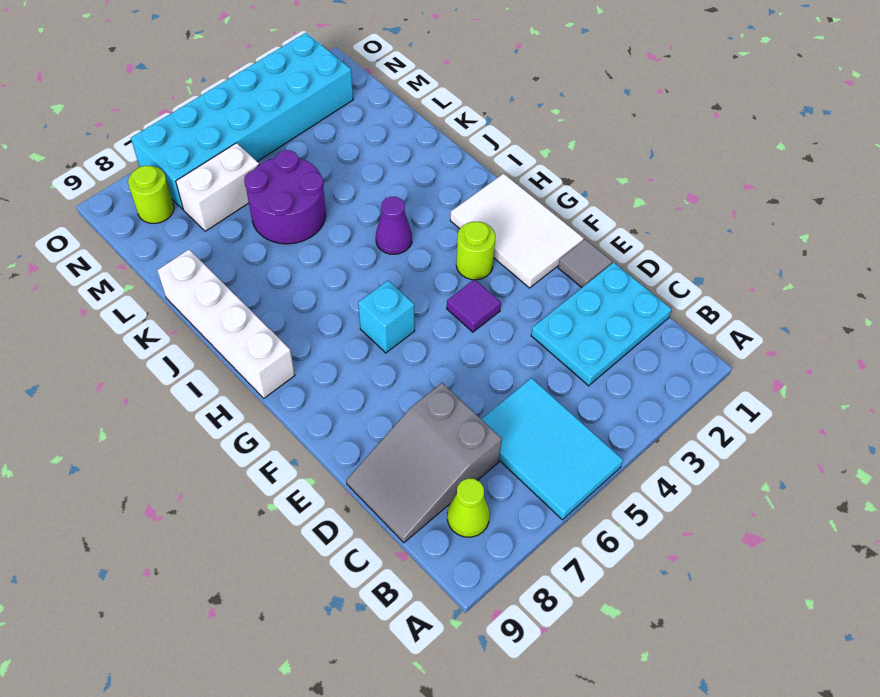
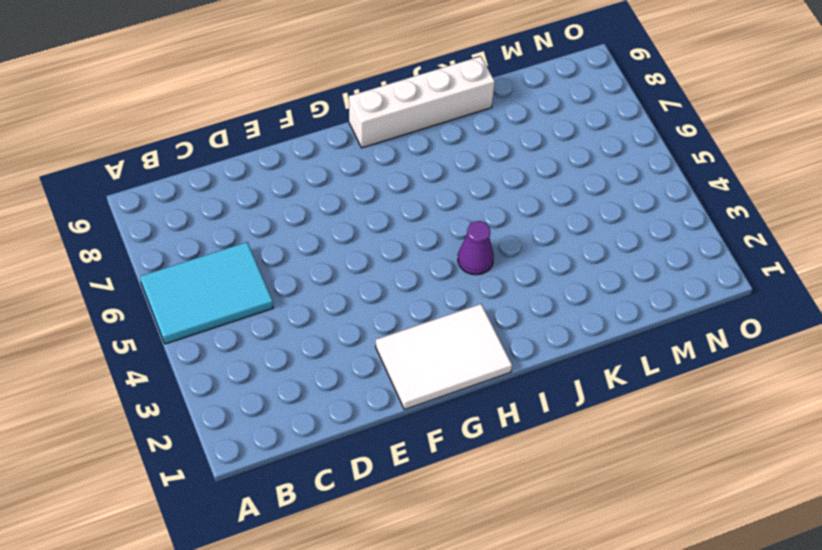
none -> lime 1x1 cone [447,479,490,537]
none -> cyan 2x3 plate [531,262,672,386]
none -> grey 2x3 slope [346,383,502,543]

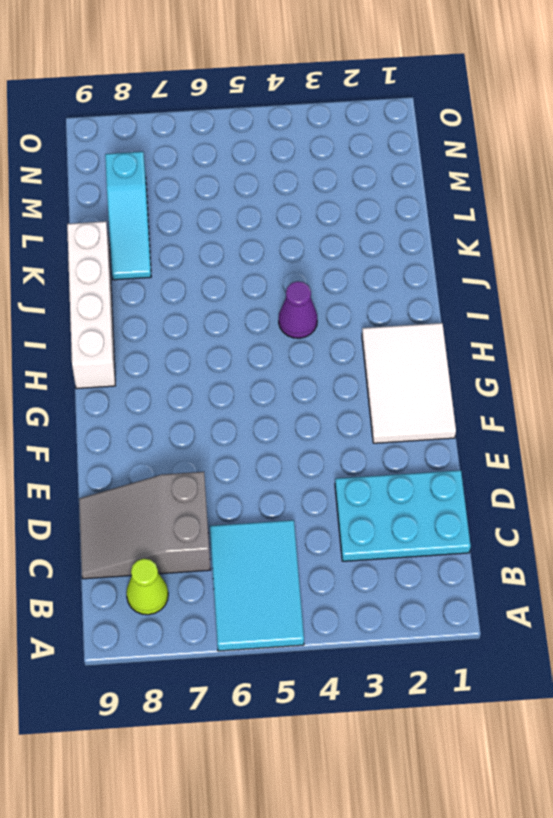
cyan 1x3 slope [105,152,151,280] -> none
none -> grey 1x1 tile [558,239,612,287]
none -> purple 1x1 tile [447,280,501,332]
none -> lime 1x1 round brick [456,222,495,280]

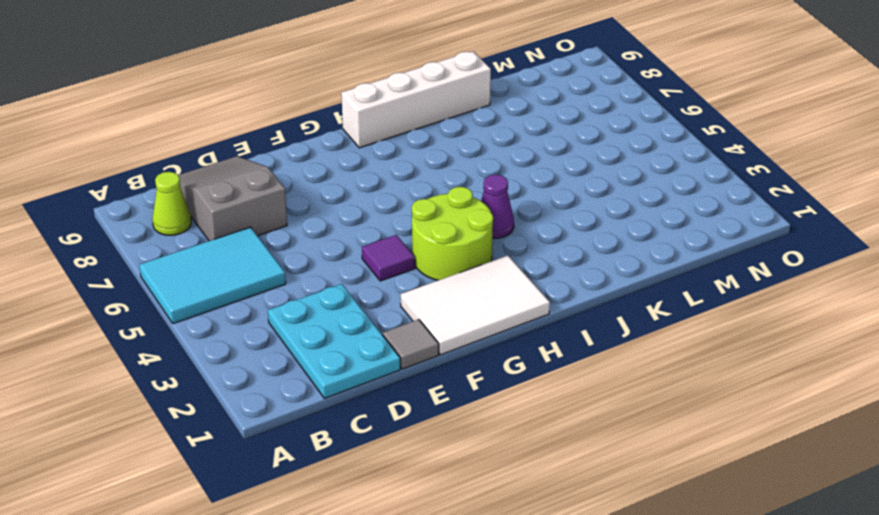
lime 2x2 round brick [412,187,493,280] -> lime 1x1 round brick [456,222,495,280]
none -> cyan 1x1 brick [358,281,415,353]
none -> purple 2x2 round brick [244,150,326,244]
none -> white 1x2 brick [176,143,259,231]

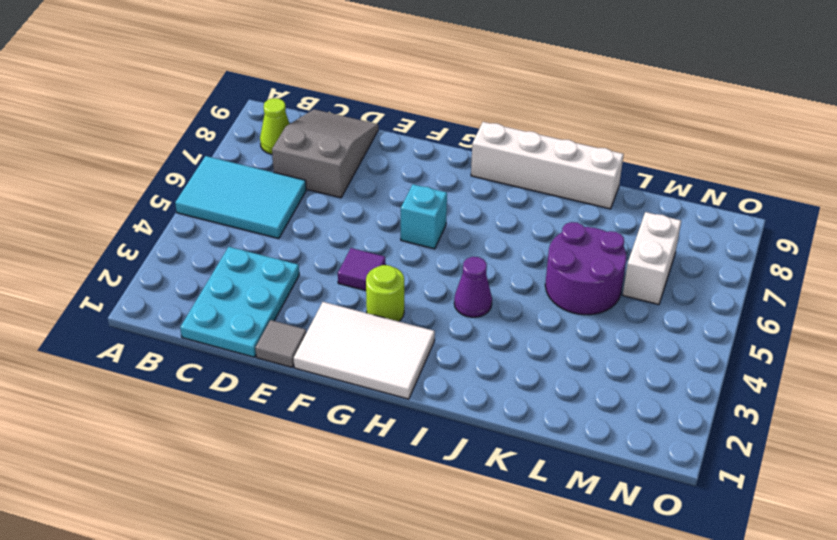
none -> cyan 2x6 brick [131,33,353,209]
none -> lime 1x1 round brick [128,166,174,223]

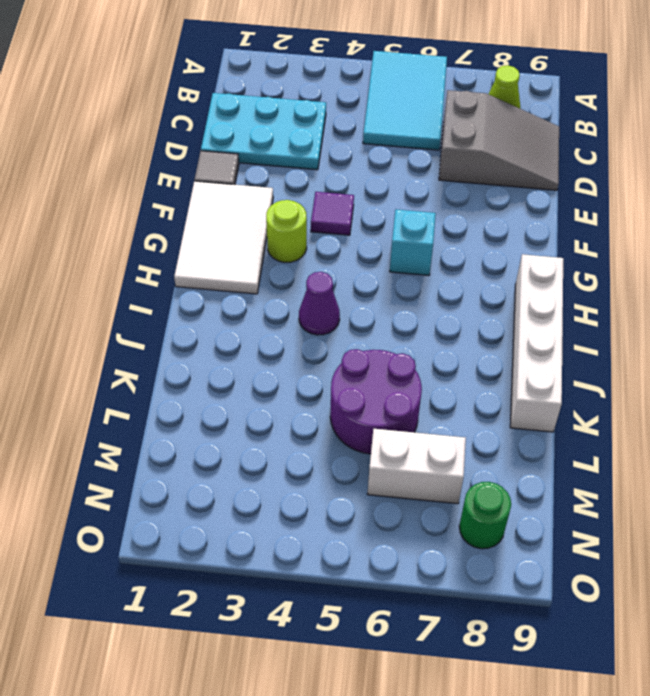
green 1x1 round brick [459,482,511,549] -> lime 1x1 round brick [128,166,174,223]
none -> cyan 2x6 brick [131,33,353,209]

